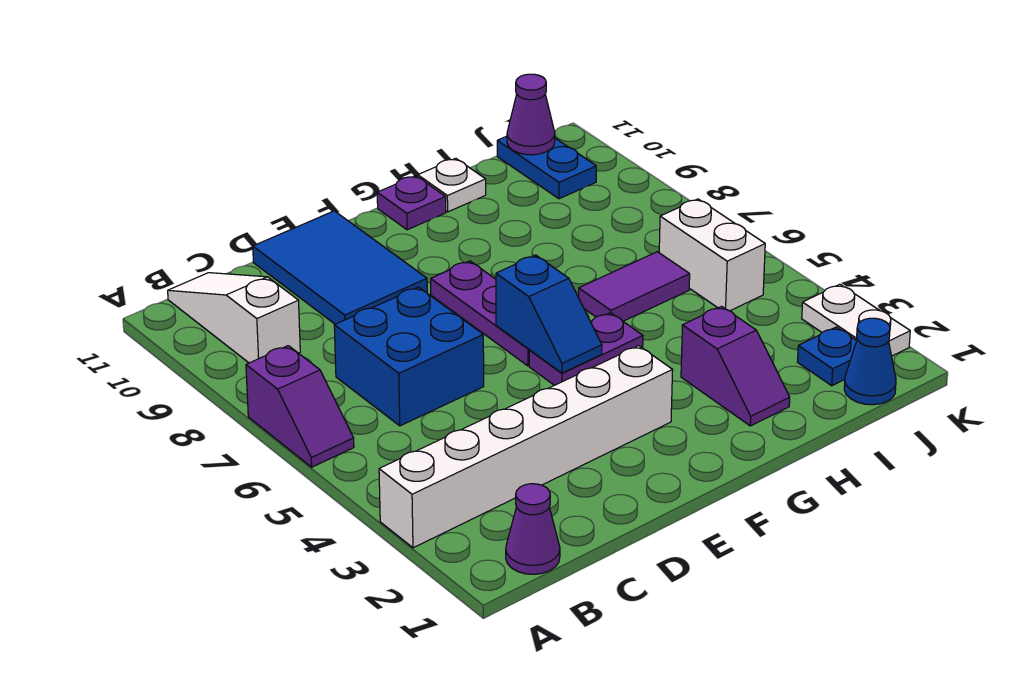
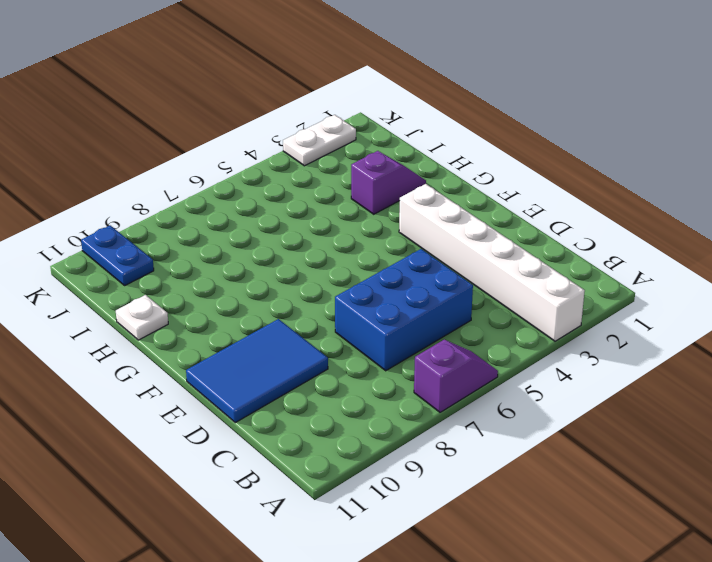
blue 2x3 brick [335,249,473,371] -> blue 2x2 brick [334,287,484,426]
blue 1x2 plate [81,226,154,285] -> blue 1x2 plate turned to [497,136,596,199]
none -> purple 1x1 cone [506,484,560,574]
none -> white 1x3 slope [168,273,300,363]
none -> purple 1x2 plate [529,313,643,385]

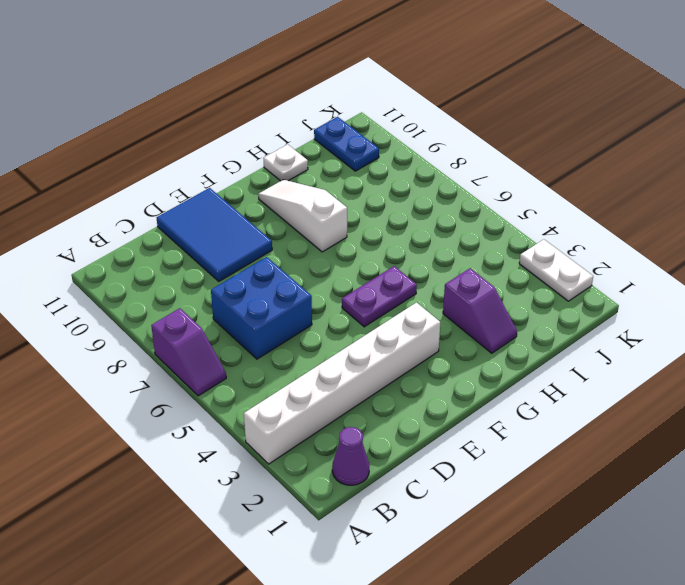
white 1x3 slope [258,180,347,252] -> white 1x3 slope moved to [168,273,300,363]
none -> purple 1x3 plate [431,261,530,366]
none -> purple 1x1 plate [377,176,446,230]
none -> purple 1x2 tile [579,252,690,321]

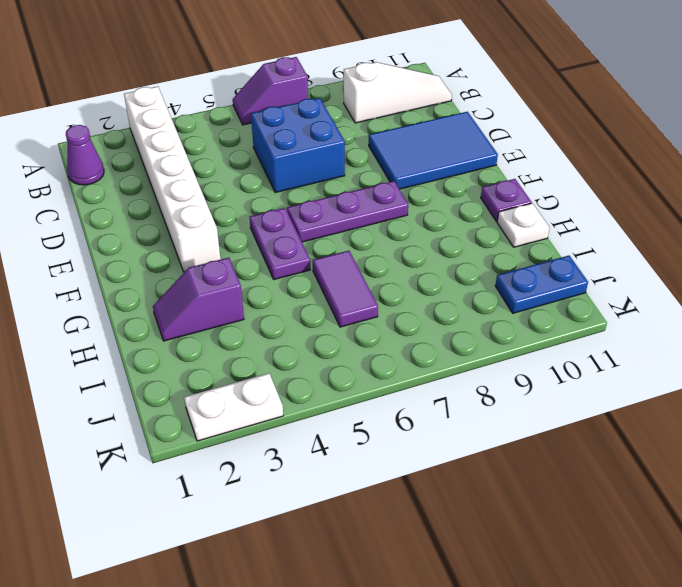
none -> blue 1x1 cone [844,318,896,405]
none -> blue 1x1 plate [798,327,856,386]
none -> white 1x2 brick [659,199,765,311]

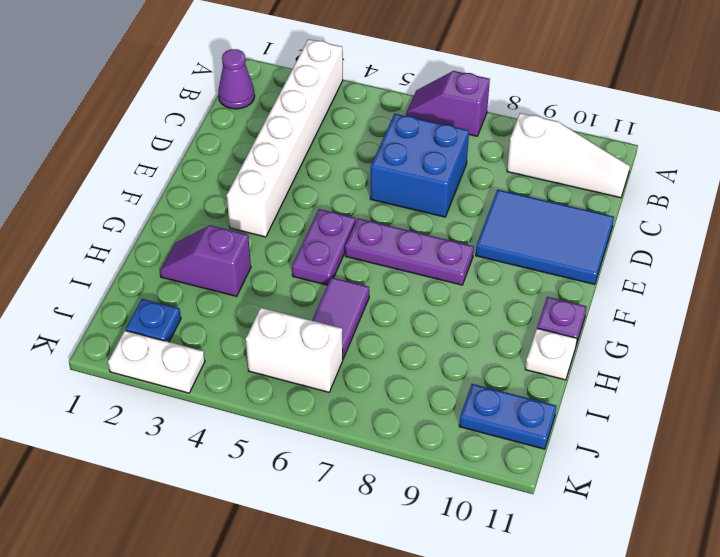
none -> blue 1x1 cone [844,318,896,405]
none -> blue 1x2 slope [496,255,602,373]
none -> purple 1x1 cone [507,74,555,155]

